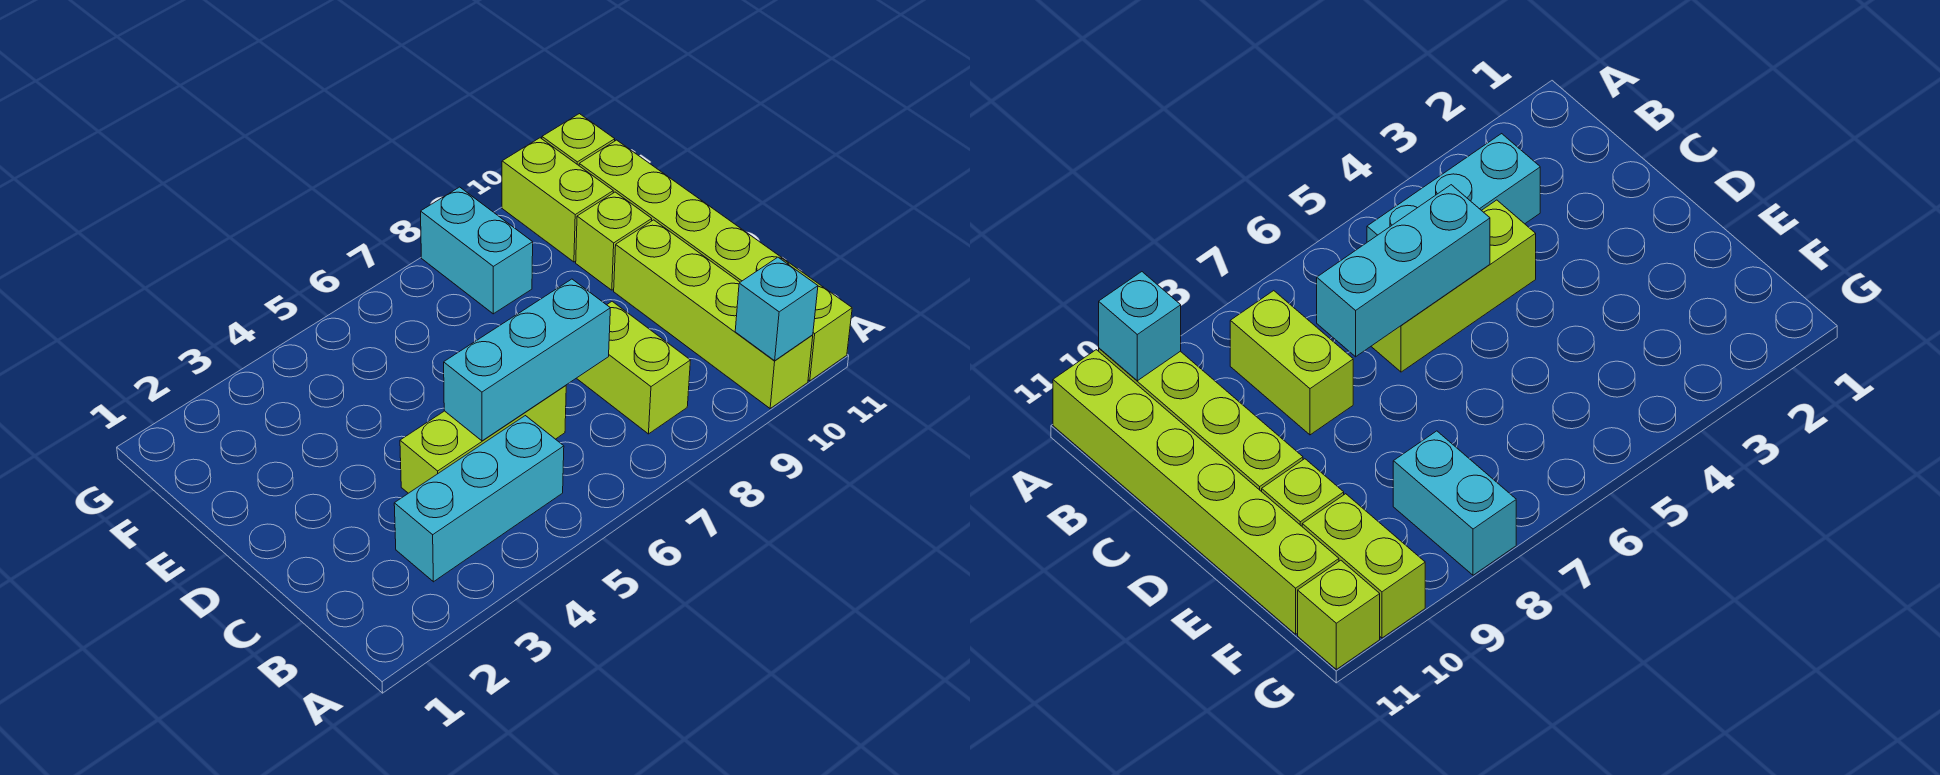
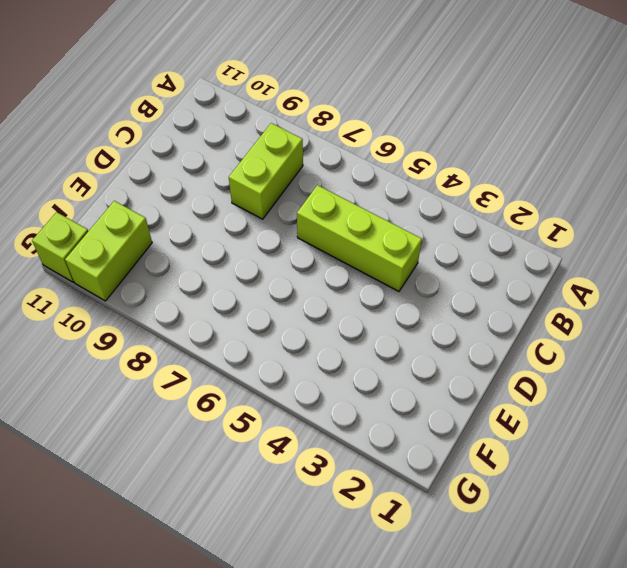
none -> lime 1x4 brick [614,220,813,408]
none -> lime 1x6 brick [579,140,852,381]

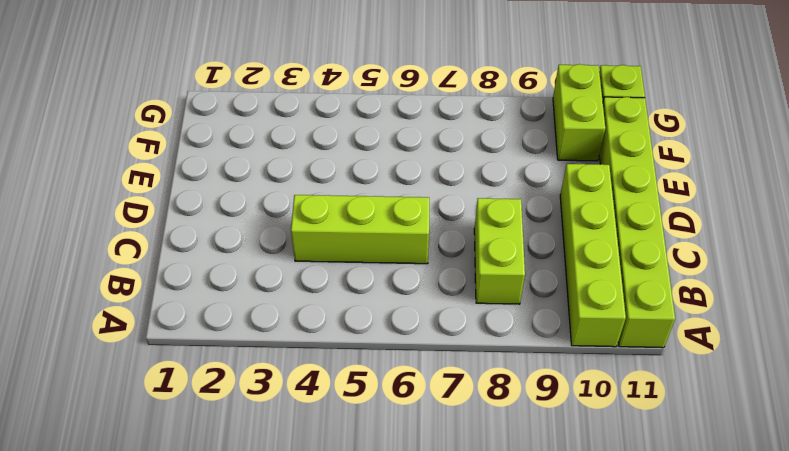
none -> cyan 1x3 brick [394,416,564,582]
none -> lime 1x1 brick [576,192,652,290]

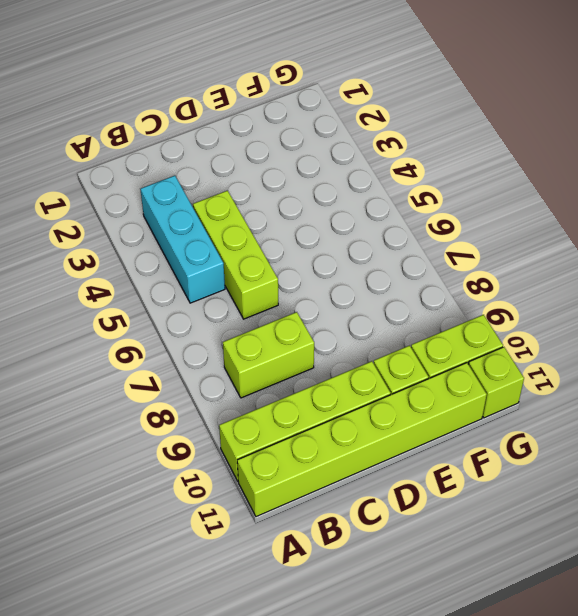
none -> cyan 1x2 brick [421,187,533,314]
none -> cyan 1x1 brick [735,257,818,361]

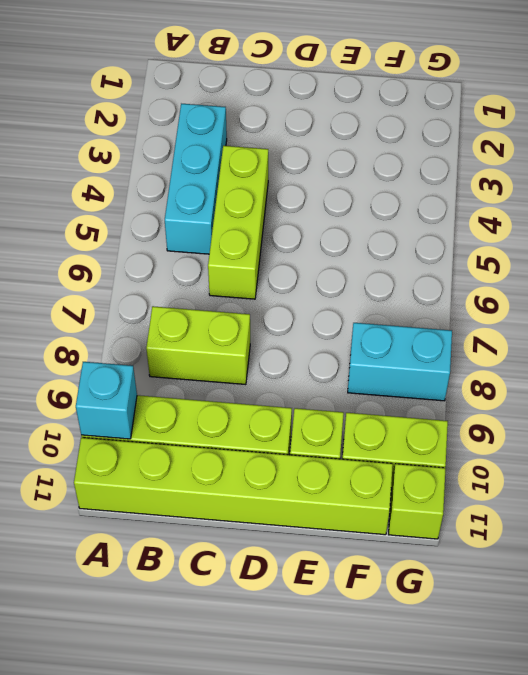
none -> cyan 1x3 brick [444,279,610,441]

